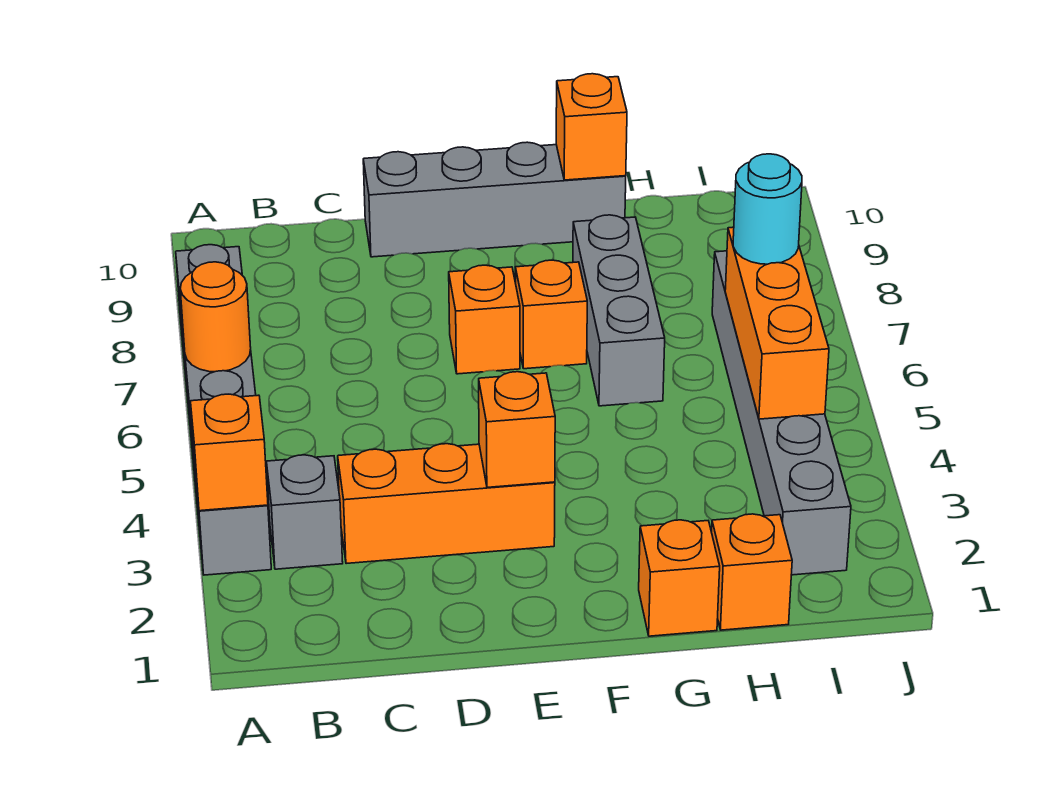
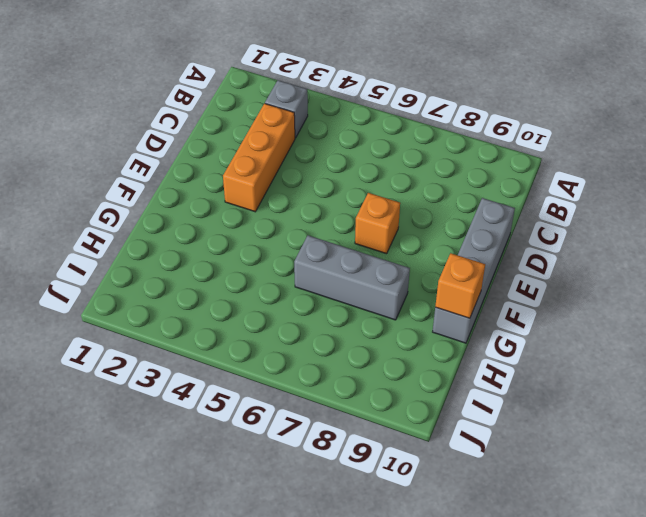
none -> grey 1x6 brick [176,245,271,575]
none -> orange 1x1 brick [515,260,587,369]
none -> orange 1x1 brick [639,520,720,636]

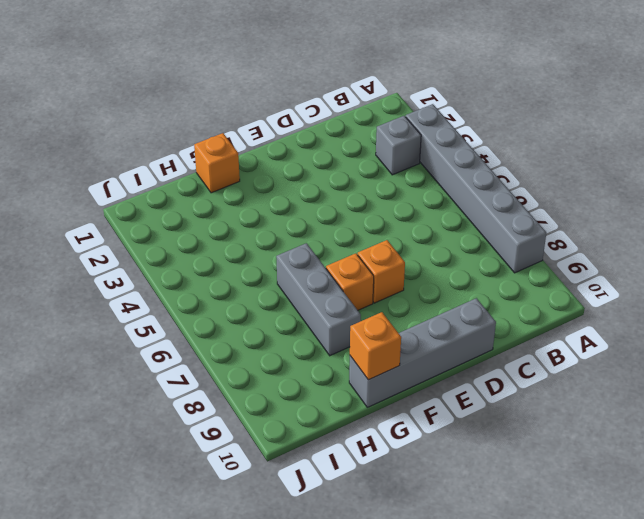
none -> orange 1x3 brick [338,444,555,564]
none -> orange 1x1 brick [712,514,792,630]
none -> grey 1x6 brick [712,251,851,575]

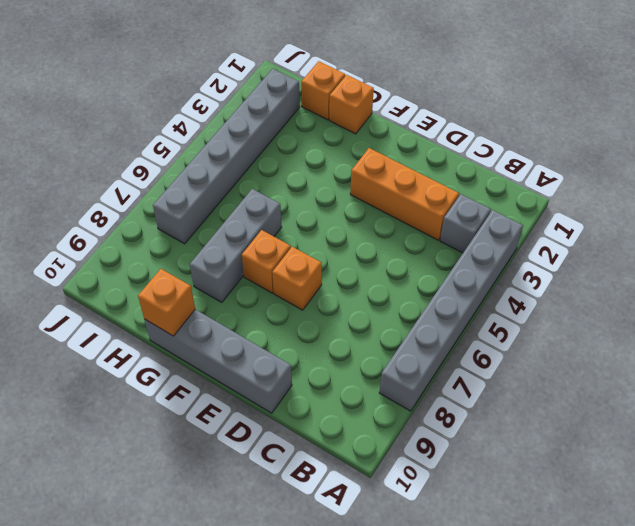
none -> orange 1x1 brick [191,394,268,511]
none -> orange 1x1 round brick [180,262,251,372]
none -> orange 1x1 brick [479,372,555,487]

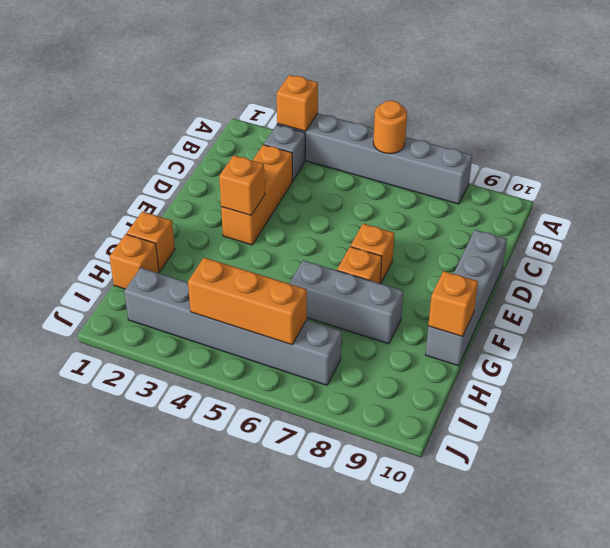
none -> cyan 1x1 round brick [733,154,802,264]

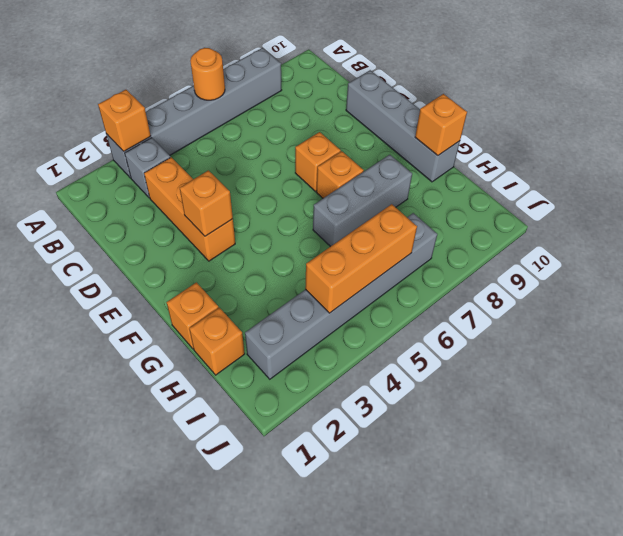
none -> cyan 1x1 round brick [733,154,802,264]

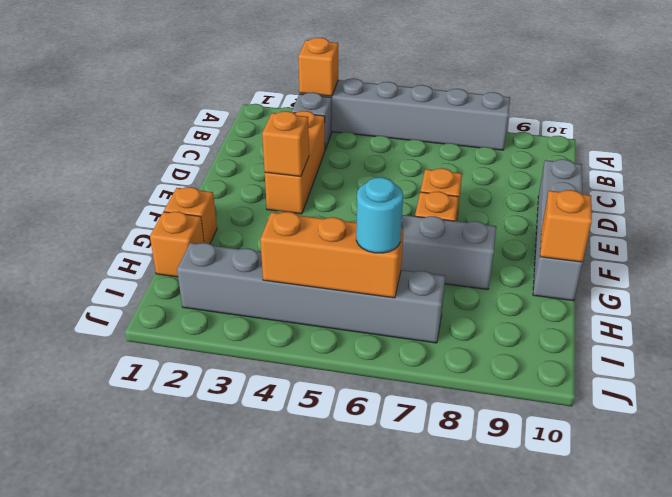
none -> orange 1x1 round brick [180,262,251,372]

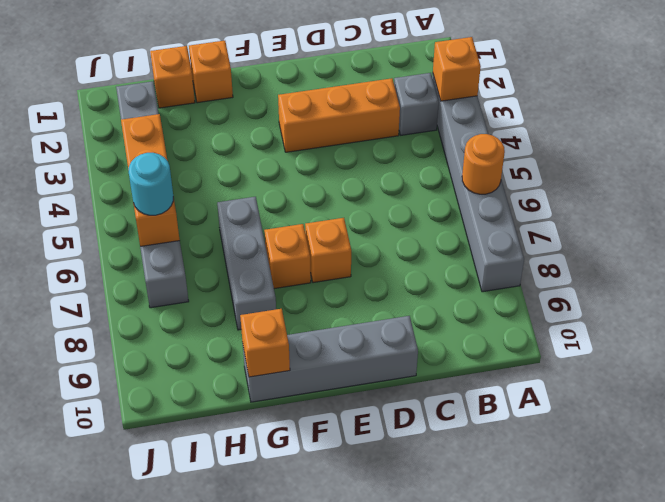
none -> orange 1x1 brick [479,372,555,487]

